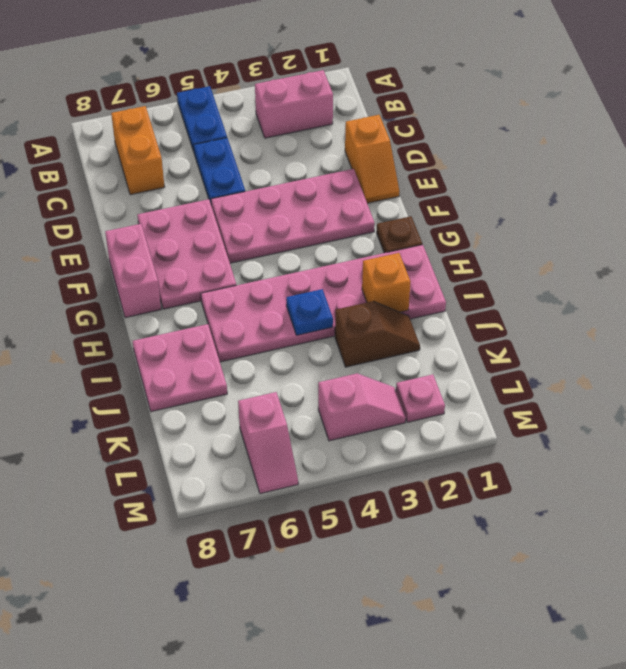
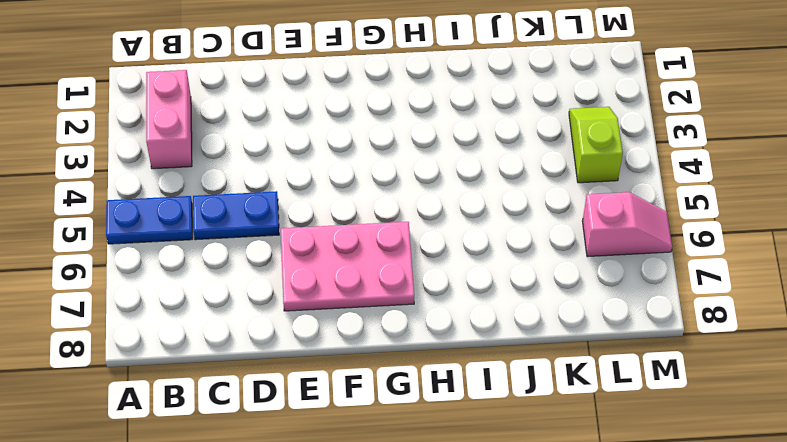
lime 1x2 slope [569,107,623,183] -> pink 1x2 slope [318,374,406,441]
none -> orange 1x2 brick [111,106,165,195]
none -> orange 1x2 slope [345,115,399,203]
none -> pink 2x4 plate [211,169,375,263]

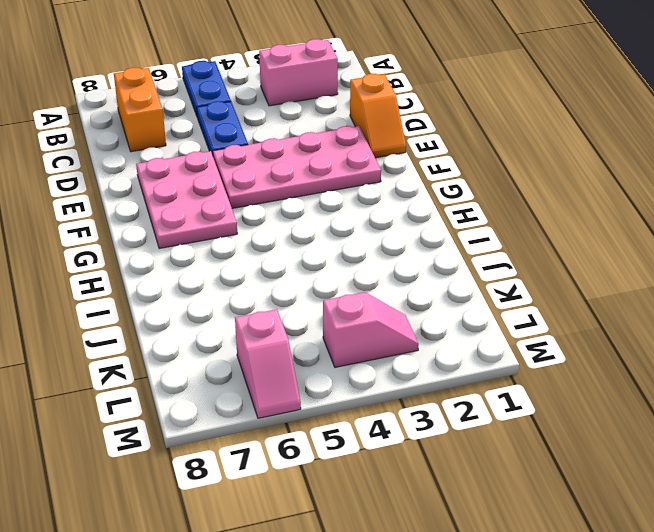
none -> pink 1x2 brick [105,224,161,318]
none -> brown 1x1 plate [377,216,422,253]
none -> pink 2x6 plate [201,245,446,362]

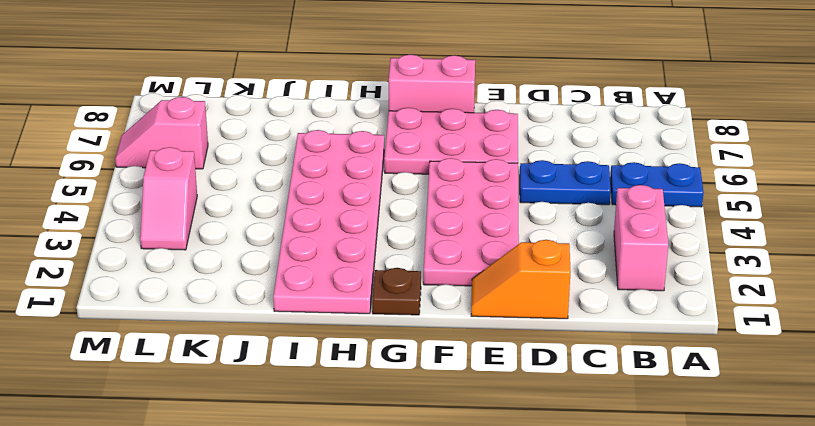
none -> orange 1x2 brick [111,106,165,195]
none -> pink 2x2 plate [133,324,227,412]
none -> brown 1x2 slope [335,301,420,367]

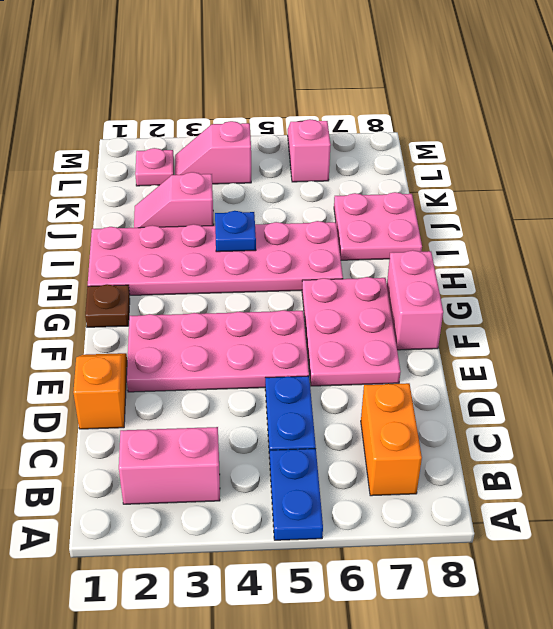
pink 1x2 slope [134,172,214,228] -> brown 1x2 slope [335,301,420,367]
none -> orange 1x1 brick [362,253,411,312]

